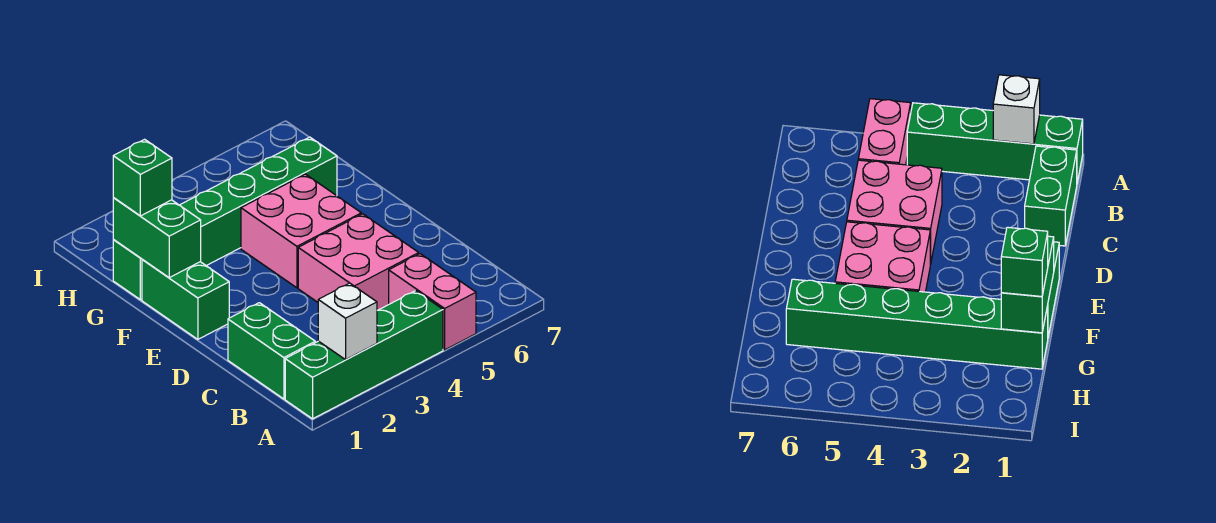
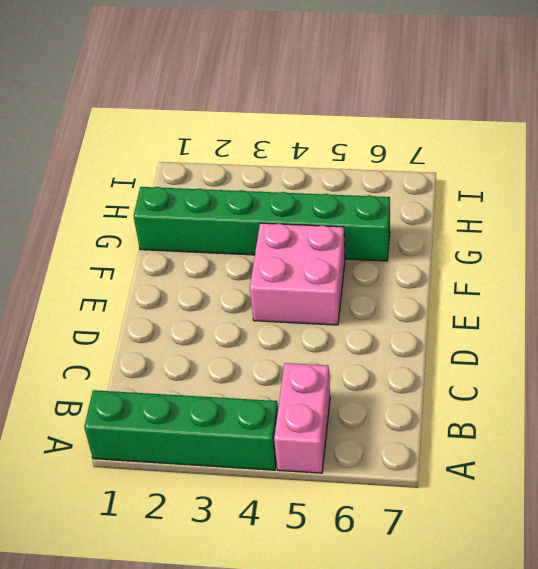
none -> green 1x2 brick [228,303,315,399]
none -> pink 2x2 brick [298,214,419,310]

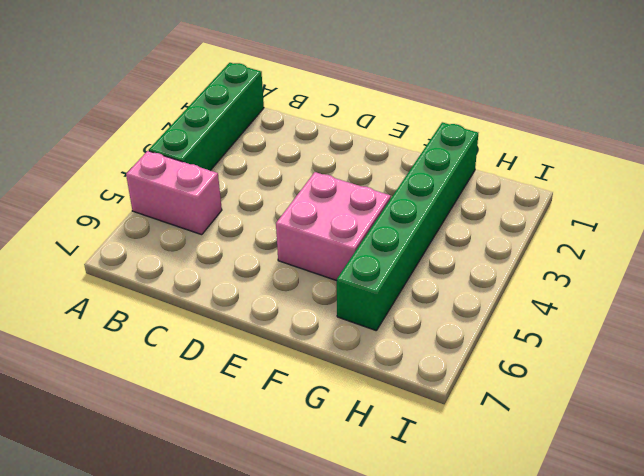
none -> green 1x2 brick [228,303,315,399]
none -> pink 2x2 brick [298,214,419,310]

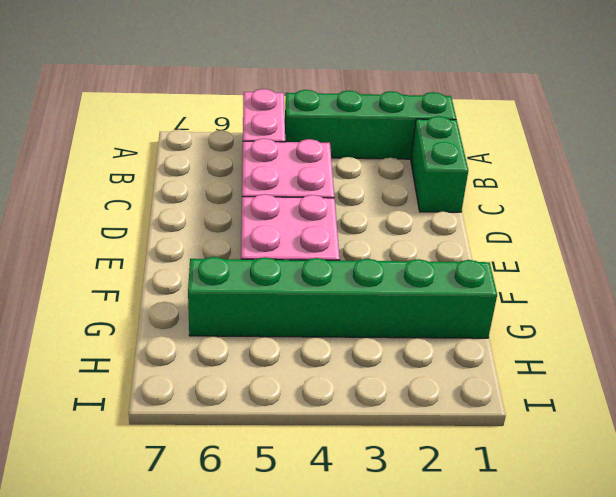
none -> green 1x2 brick [142,260,229,339]
none -> white 1x1 brick [318,283,377,360]

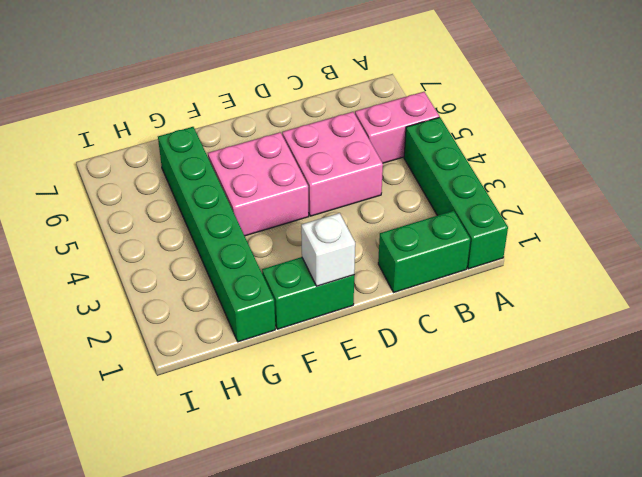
white 1x1 brick [301,213,355,286] -> white 1x1 brick moved to [318,283,377,360]
none -> green 1x2 brick [113,198,201,278]
none -> green 1x1 brick [113,139,172,216]

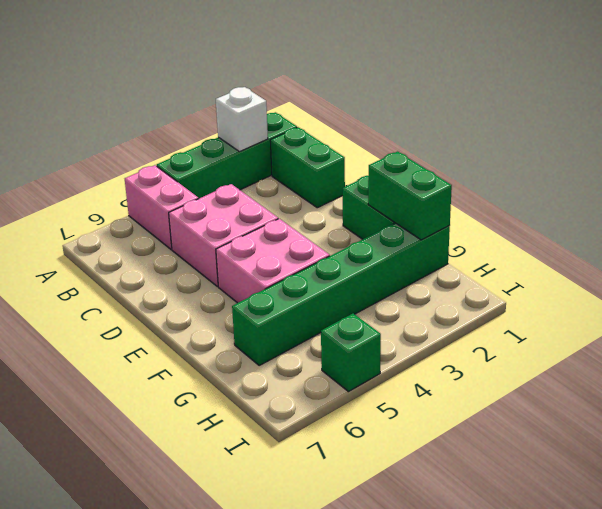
green 1x1 brick [321,313,381,392] -> green 1x1 brick moved to [113,139,172,216]

